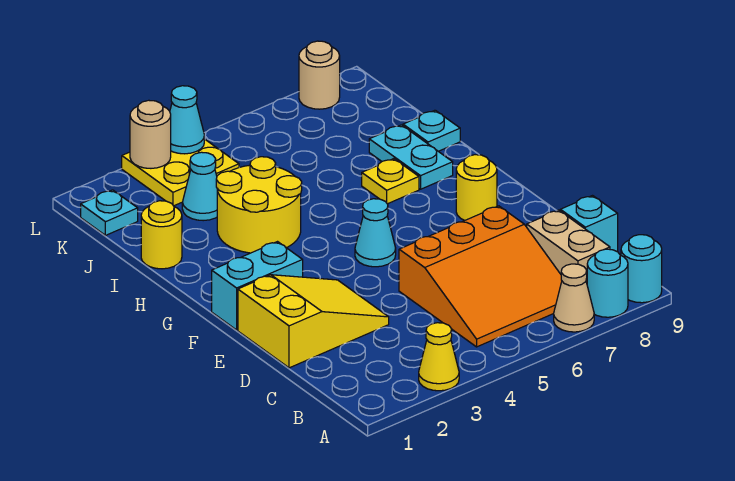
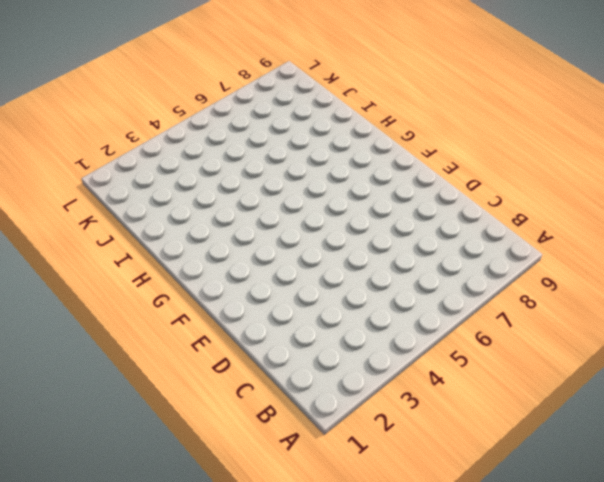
none -> yellow 1x1 cone [419,323,459,391]
none -> tan 1x1 cone [554,264,594,332]
none -> cyan 1x1 round brick [587,249,628,317]

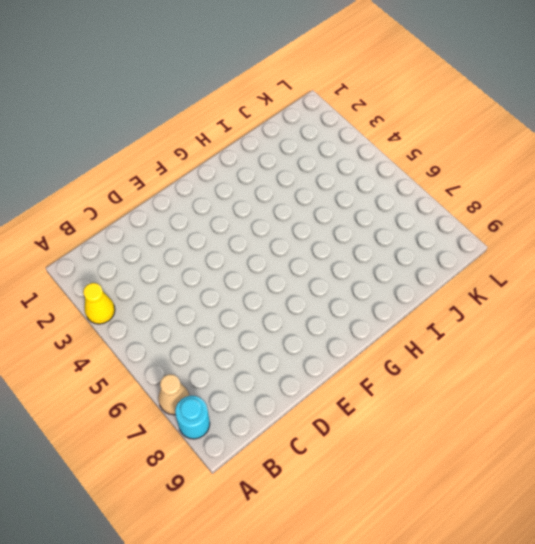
none -> cyan 1x1 round brick [621,235,662,303]
none -> orange 3x3 slope [399,206,562,347]
none -> tan 1x2 brick [527,210,610,283]

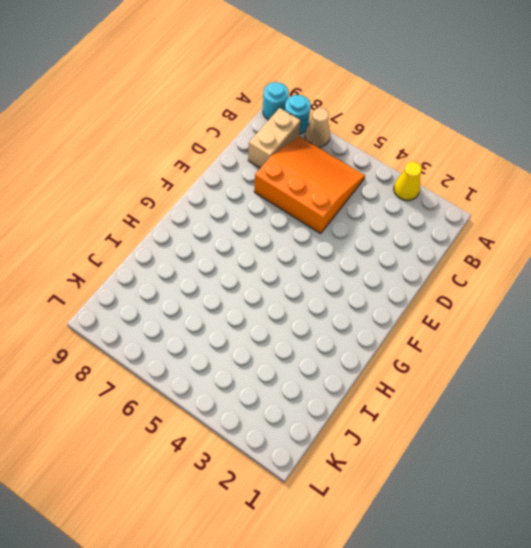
none -> cyan 1x1 brick [560,196,618,252]
none -> yellow 2x3 slope [238,275,389,368]
none -> cyan 1x2 brick [212,242,303,330]

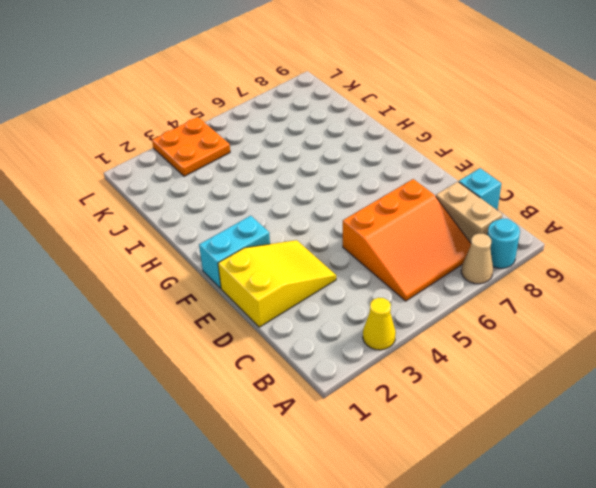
orange 2x2 plate [152,117,230,176] -> yellow 2x2 plate [122,139,239,206]
none -> cyan 1x1 round brick [621,235,662,303]
none -> cyan 1x1 cone [355,199,396,267]
none -> yellow 1x1 round brick [456,155,497,221]

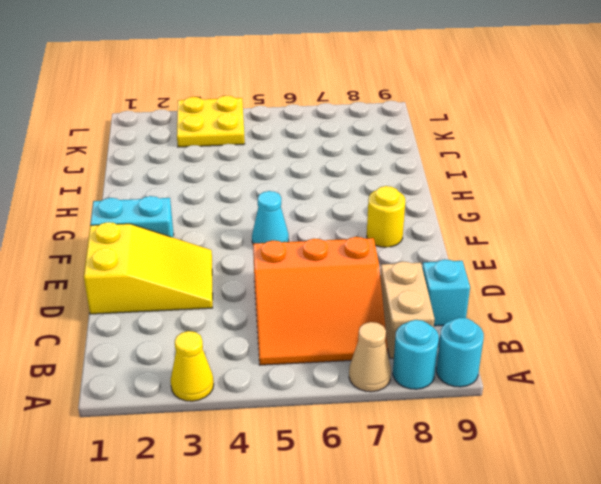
none -> yellow 2x2 round brick [216,157,302,253]
none -> yellow 1x1 plate [362,159,419,204]
none -> cyan 1x2 plate [369,125,453,189]

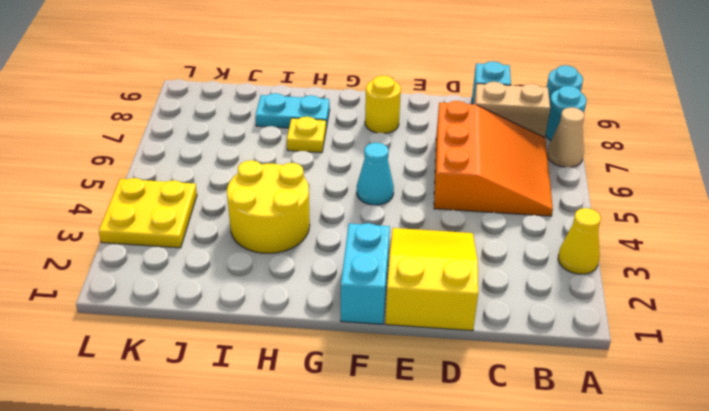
none -> yellow 1x1 round brick [141,201,182,269]
none -> cyan 1x1 plate [403,110,460,151]
none -> cyan 1x1 cone [182,152,217,221]

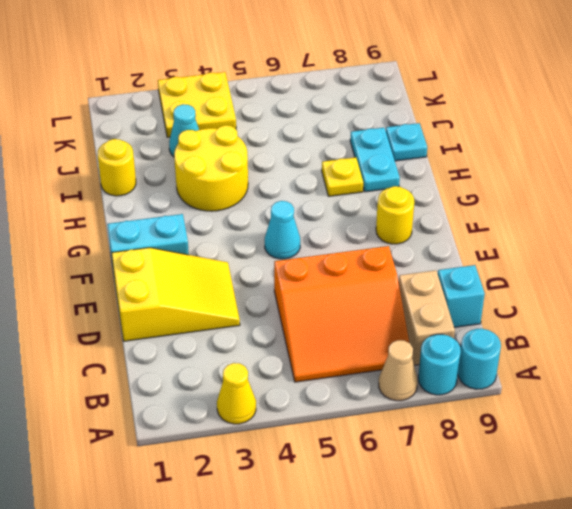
none -> cyan 1x1 plate [81,190,138,235]
none -> tan 1x1 round brick [299,41,340,109]
none -> tan 1x1 round brick [130,100,171,168]

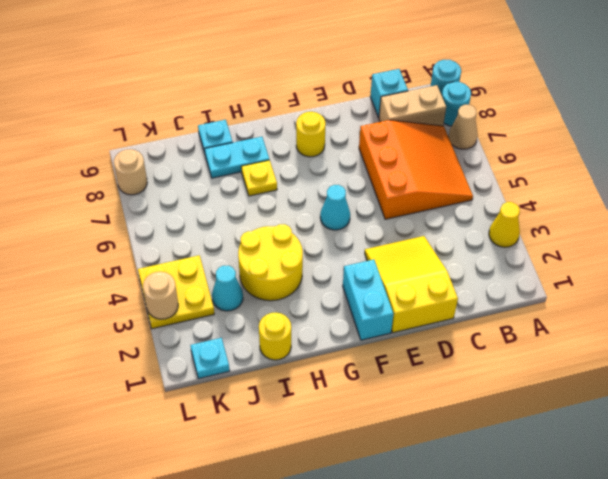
none -> cyan 1x1 cone [170,86,204,154]

